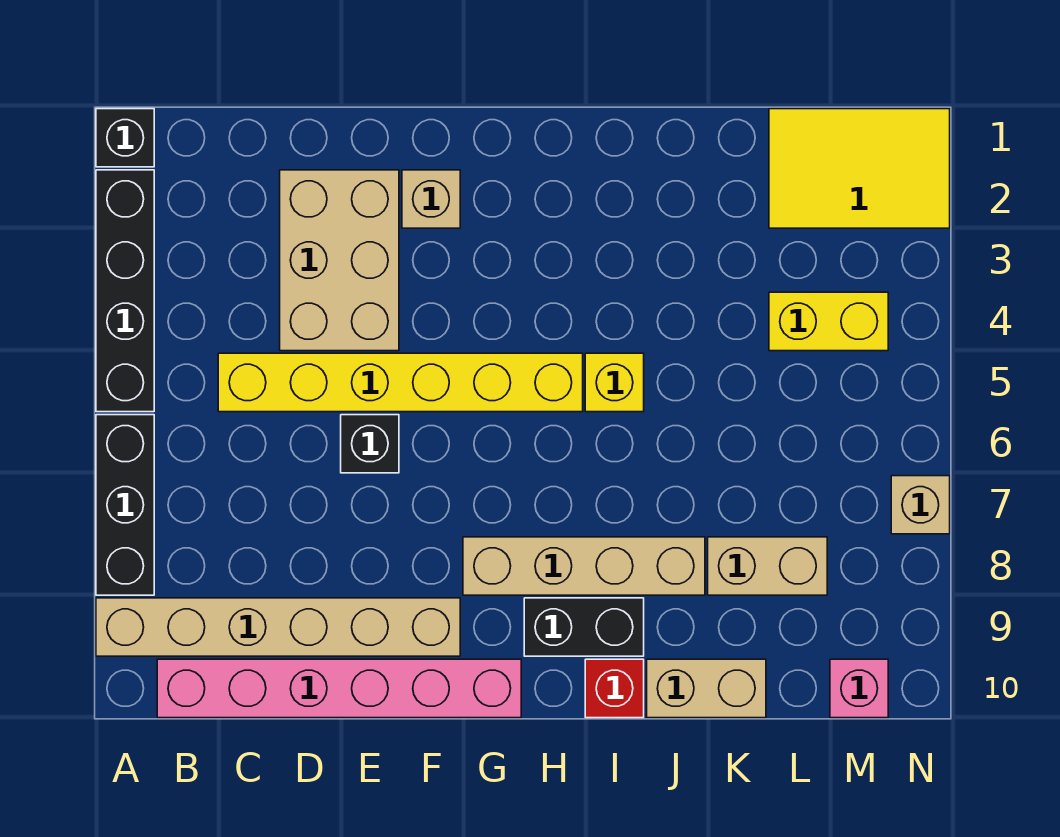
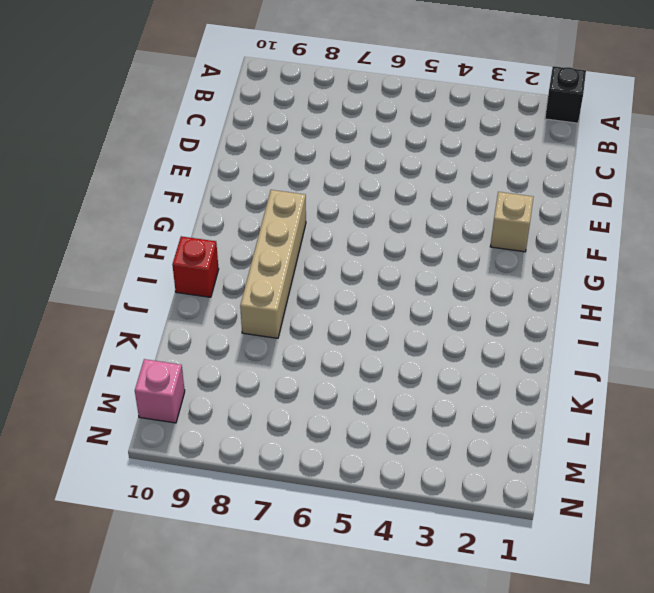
none -> black 1x4 brick [96,170,154,412]
none -> black 1x3 brick [96,415,154,595]
none -> tan 1x6 brick [96,598,460,656]

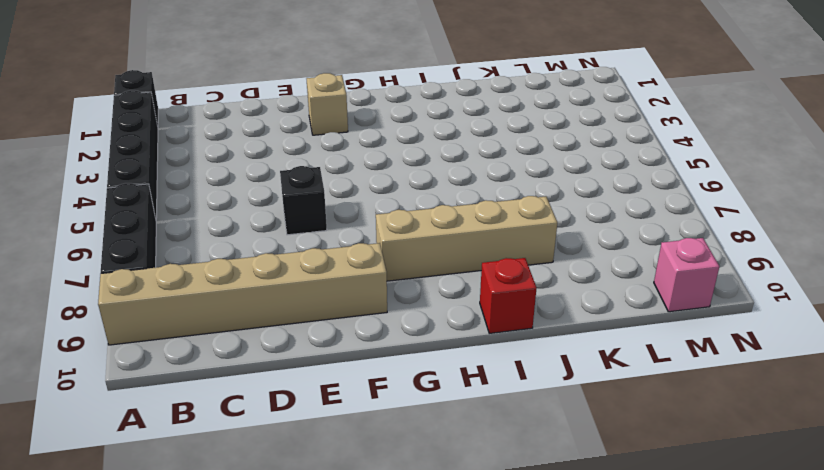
none -> pink 1x6 brick [157,659,521,718]
none -> yellow 1x6 brick [218,353,583,412]
none -> tan 2x3 brick [280,170,399,351]

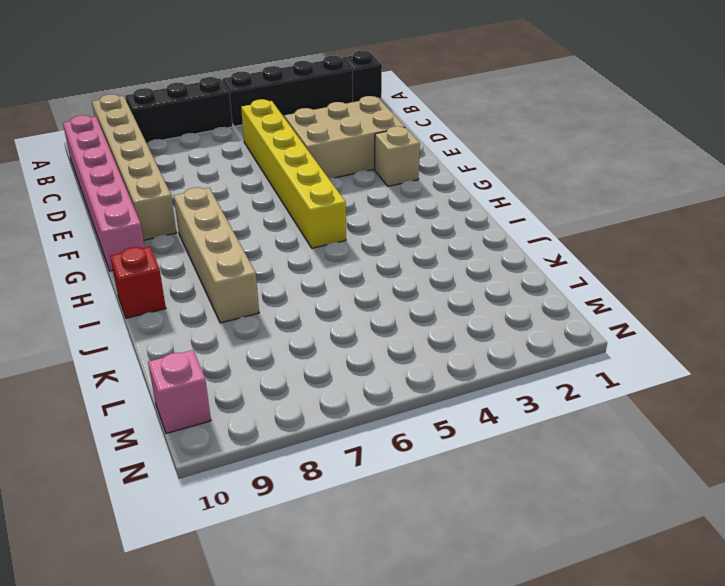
none -> black 1x1 brick [341,415,399,473]
none -> black 1x2 brick [524,598,644,656]
none -> yellow 1x1 brick [585,353,644,412]

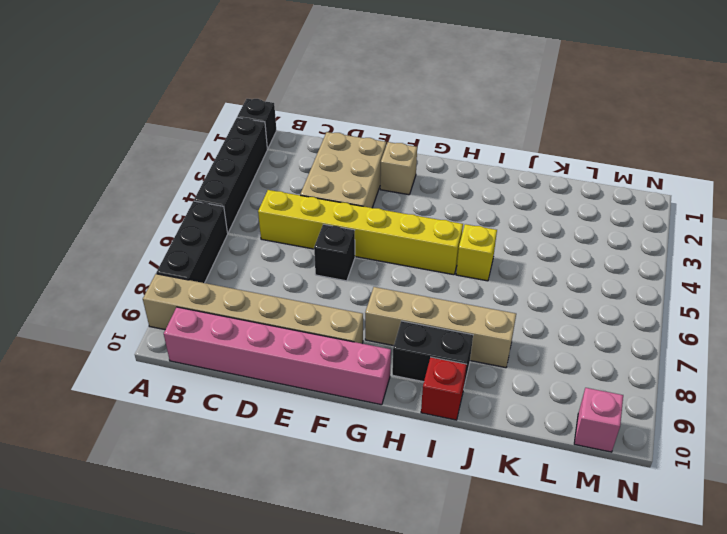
none -> tan 1x2 brick [647,659,766,718]
none -> tan 1x2 brick [708,537,827,595]
none -> yellow 2x3 tile [769,109,950,228]

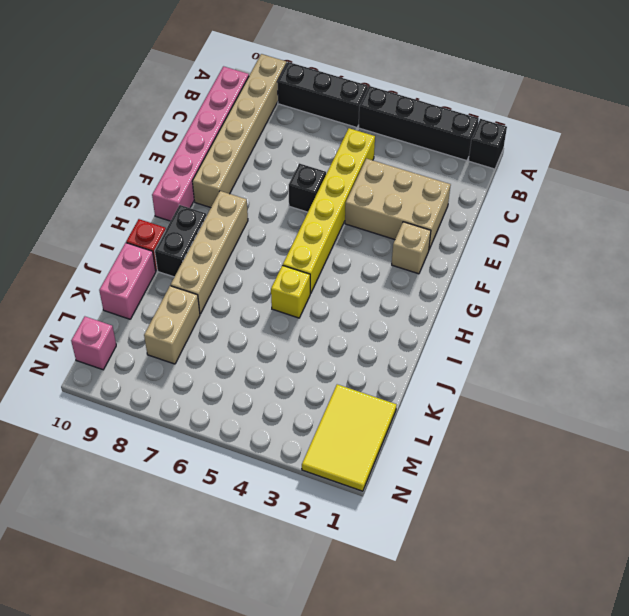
pink 1x2 brick [99,243,156,319] -> tan 1x2 brick [647,659,766,718]
none -> yellow 1x2 brick [769,292,888,351]
none -> tan 1x1 brick [891,476,950,534]

